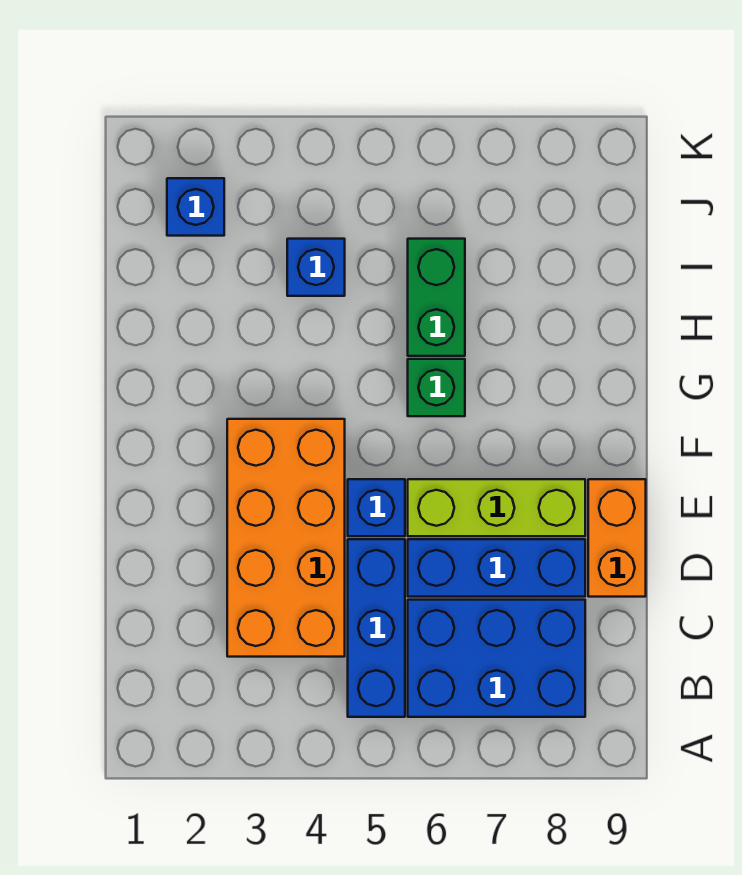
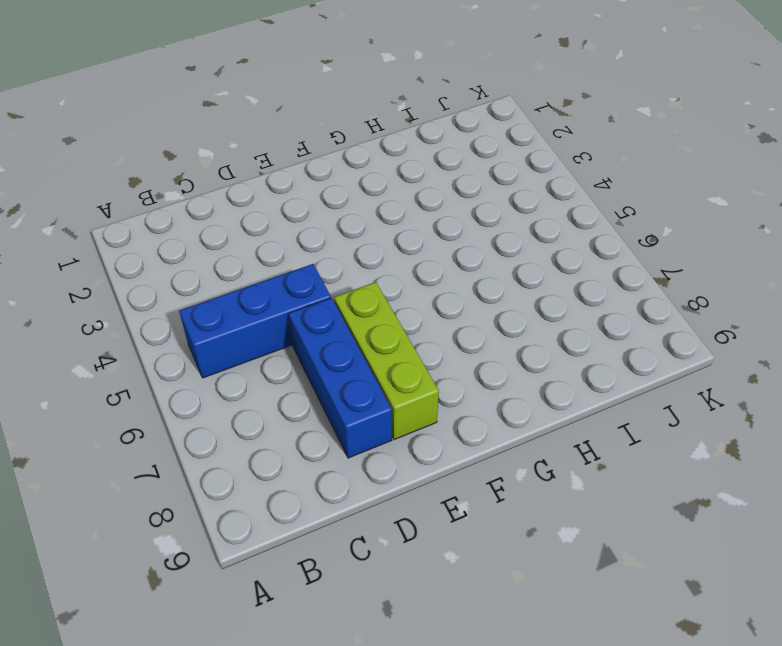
none -> blue 2x3 brick [408,600,585,717]
none -> orange 2x4 brick [227,419,345,657]

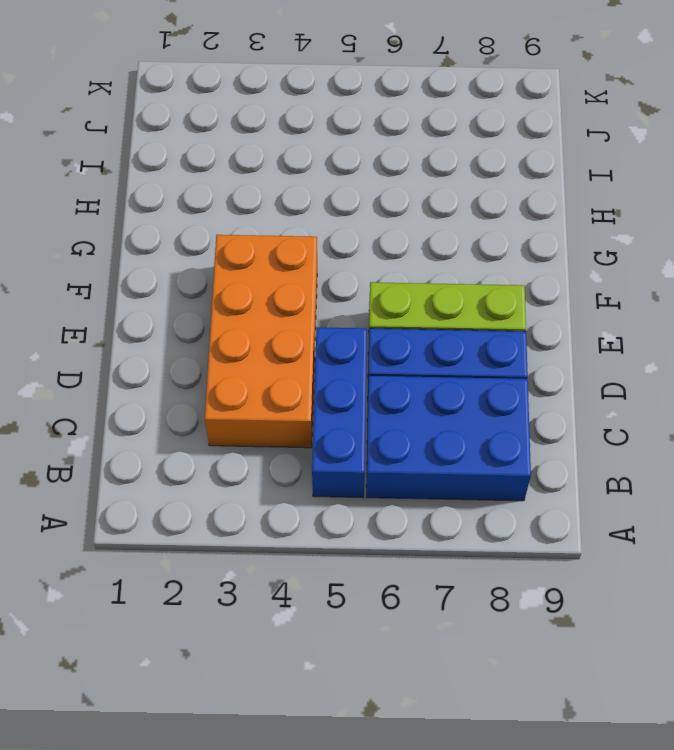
none -> orange 1x2 brick [588,479,646,597]
none -> blue 1x1 brick [348,479,405,536]

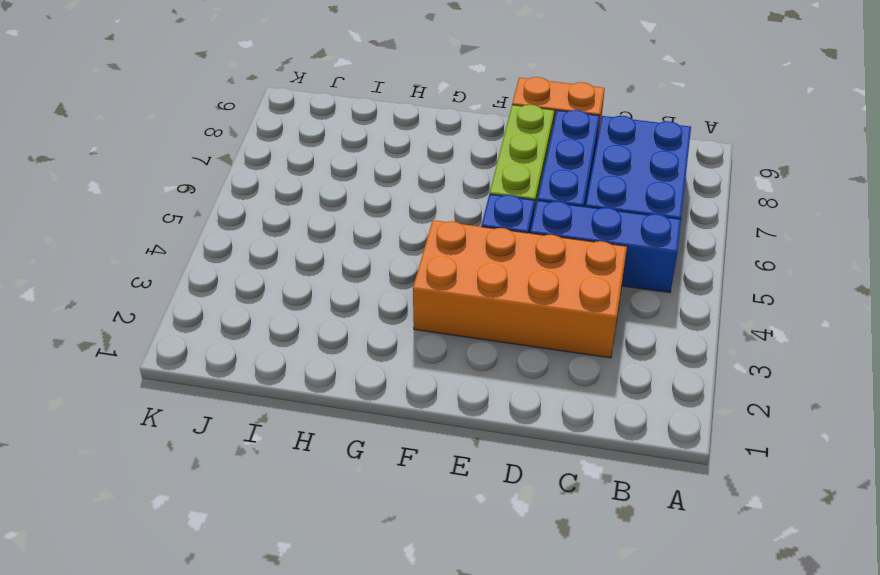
none -> green 1x1 brick [408,359,465,416]
none -> green 1x2 brick [408,239,465,356]

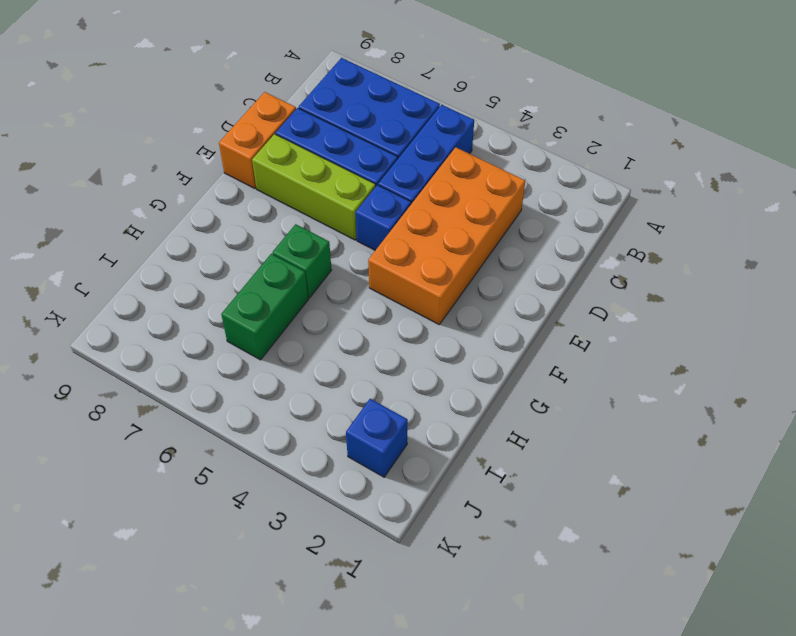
none -> blue 1x1 brick [287,239,345,296]

